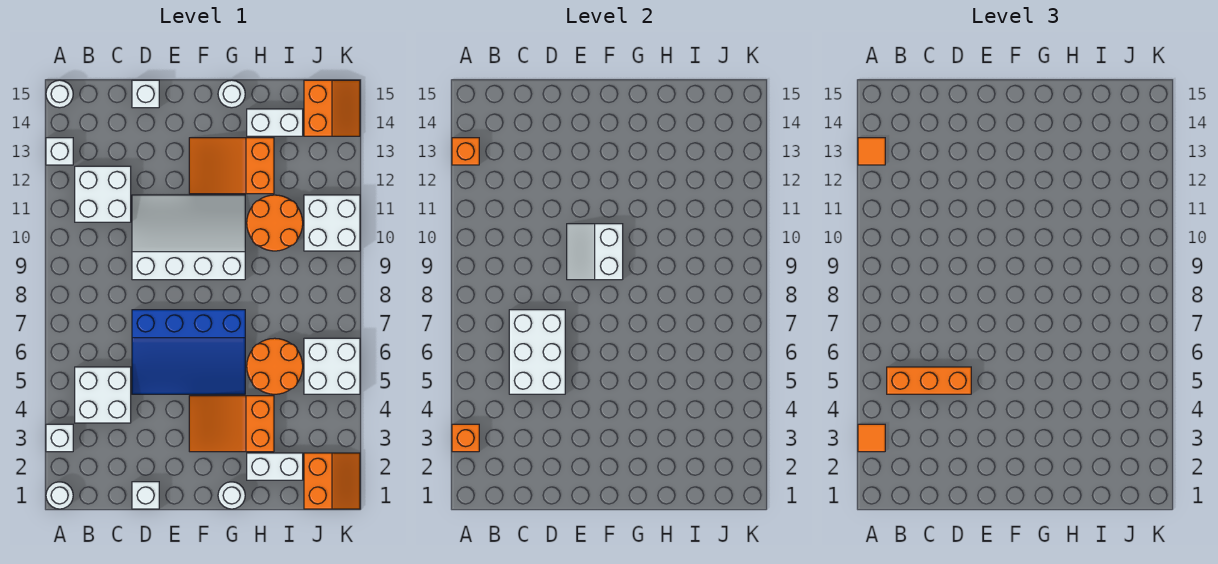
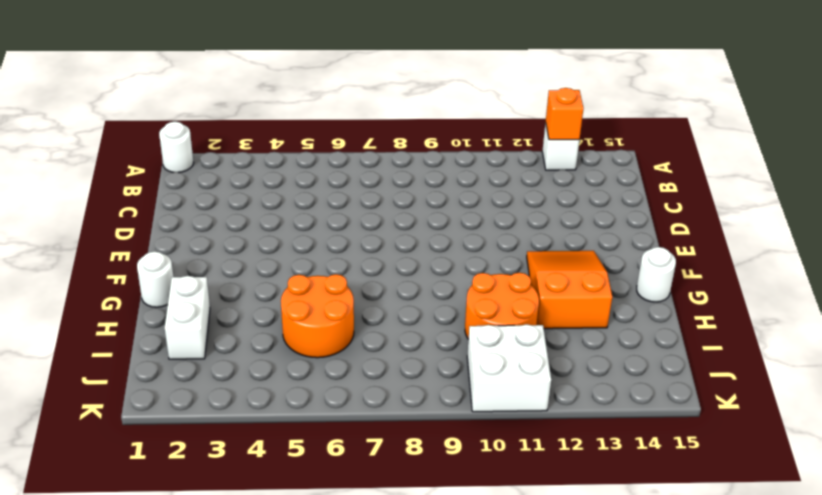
none -> white 1x1 brick [46,424,73,452]
none -> white 1x1 round brick [46,80,73,108]
none -> white 2x2 brick [75,367,131,423]

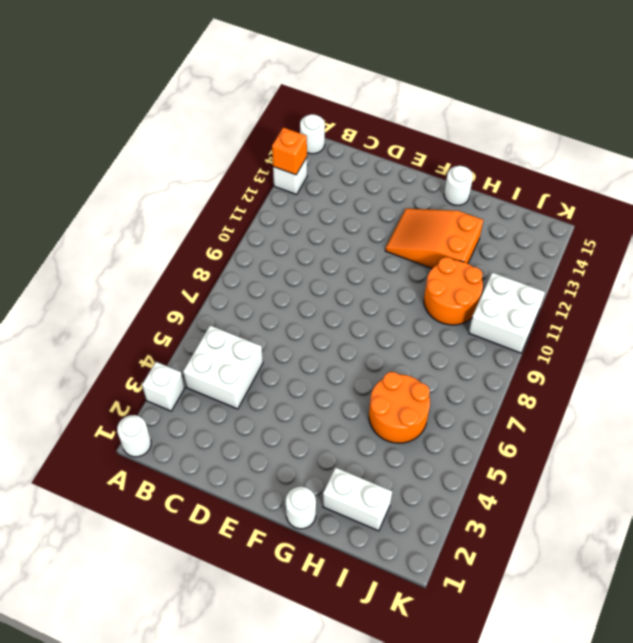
none -> white 2x2 brick [75,166,131,222]
none -> white 1x1 brick [132,482,159,509]
none -> blue 3x4 slope [132,310,245,394]

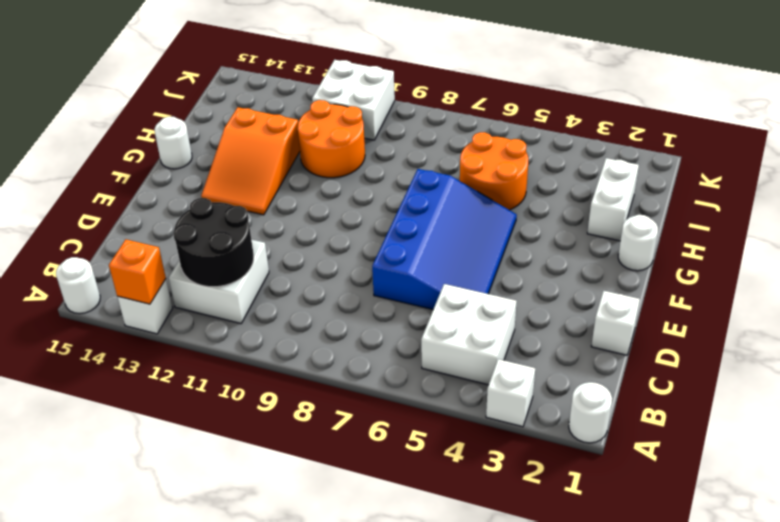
black 2x2 round brick [173,198,254,287] -> none
none -> white 3x4 slope [132,195,245,280]
none -> white 1x1 brick [132,80,159,108]
none -> orange 2x3 slope [189,396,274,452]

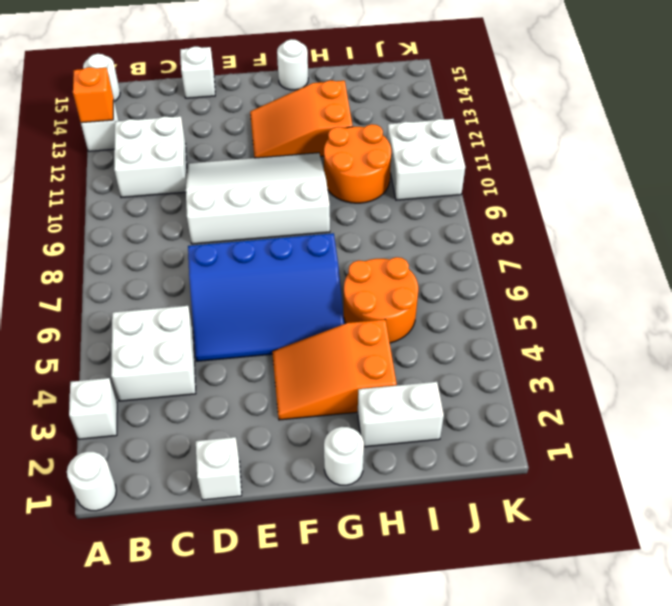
none -> white 1x2 brick [247,109,303,136]
none -> orange 2x2 slope [304,453,360,509]
none -> white 2x2 brick [304,338,360,394]

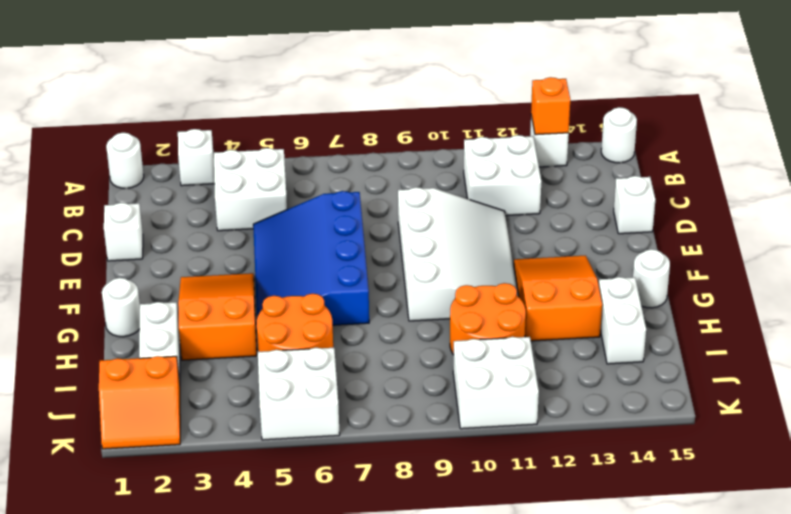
none -> orange 2x2 slope [304,80,360,136]
none -> orange 1x1 brick [452,424,479,452]
none -> white 2x3 brick [509,310,565,394]

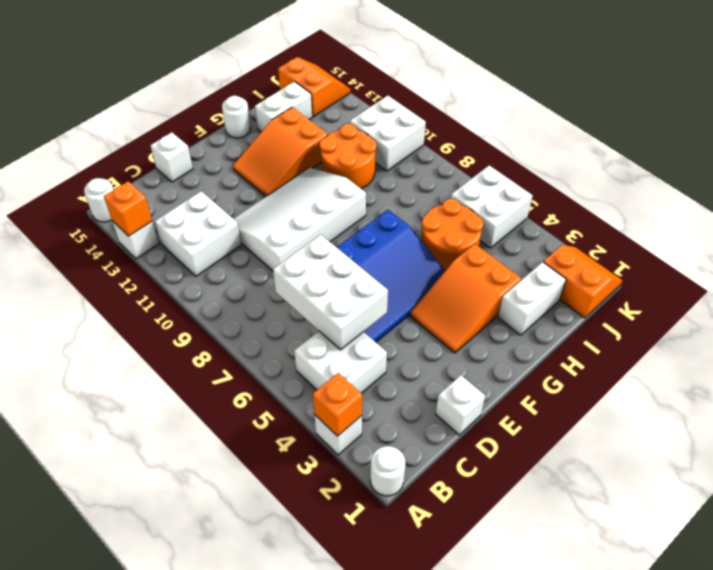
none -> white 1x1 round brick [218,482,245,509]
none -> white 2x2 slope [567,224,623,280]
none -> orange 1x1 tile [858,424,885,452]

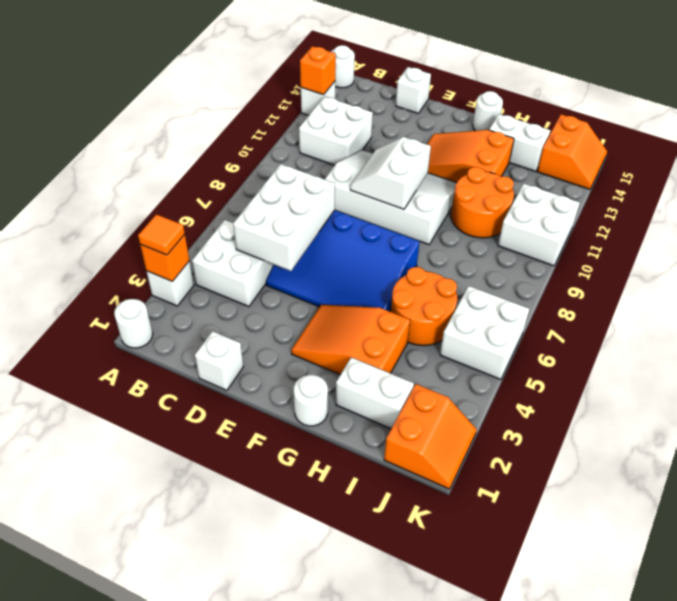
none -> orange 1x1 tile [858,138,885,165]
none -> orange 1x3 brick [887,367,971,394]

